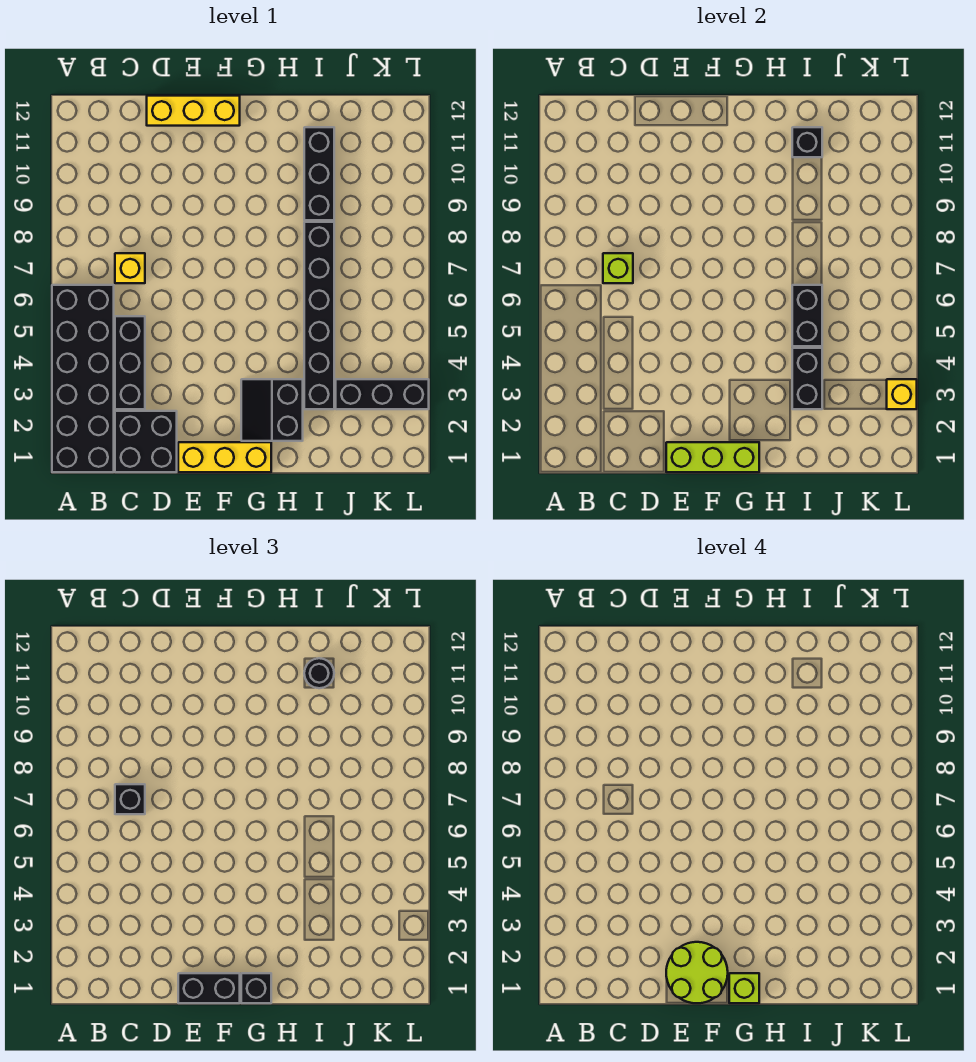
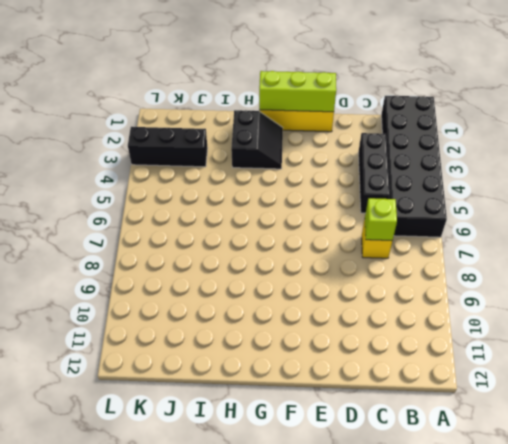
none -> black 2x2 brick [115,411,177,472]
none -> yellow 1x3 brick [147,96,240,126]
none -> black 1x6 brick [304,222,334,409]

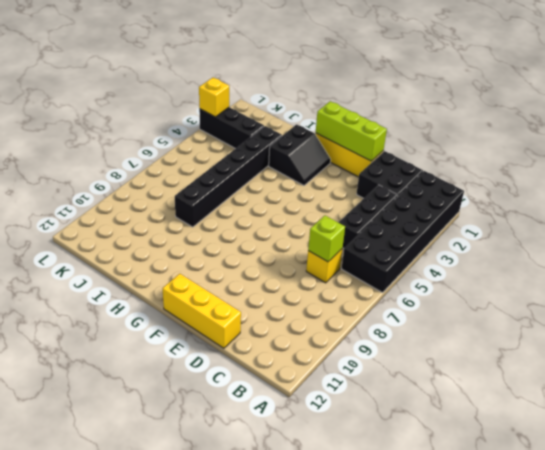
none -> black 1x3 brick [304,127,334,220]
none -> black 1x2 brick [792,348,822,409]
none -> black 1x2 brick [792,285,822,346]

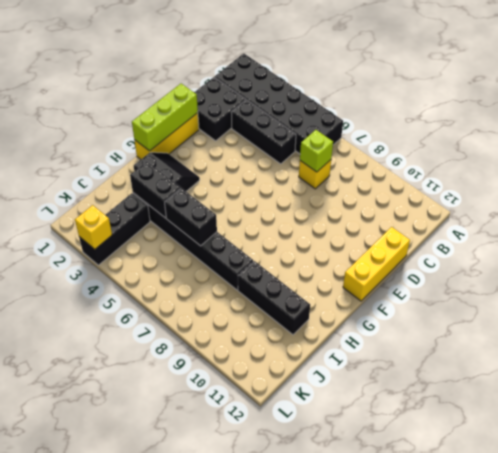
none -> black 1x1 brick [792,127,822,157]
none -> black 1x1 brick [115,784,145,814]
none -> black 1x2 brick [178,973,240,1003]

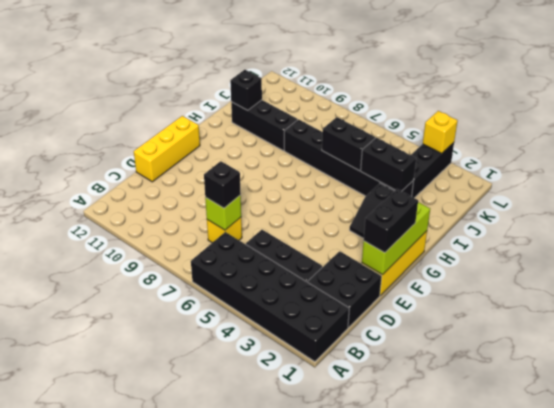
none -> black 1x1 brick [241,973,271,1003]
none -> black 1x1 round brick [304,658,334,688]
none -> lime 2x2 round brick [666,942,728,1003]

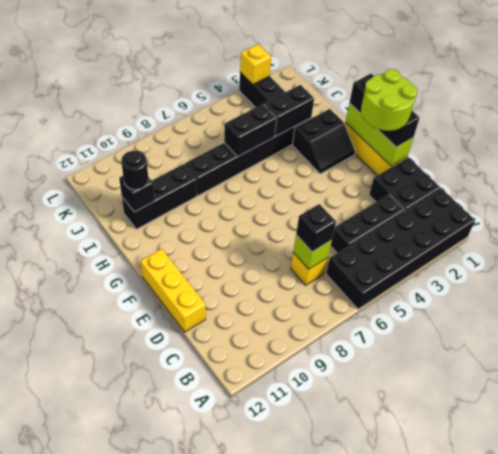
none -> lime 1x1 brick [729,973,759,1003]

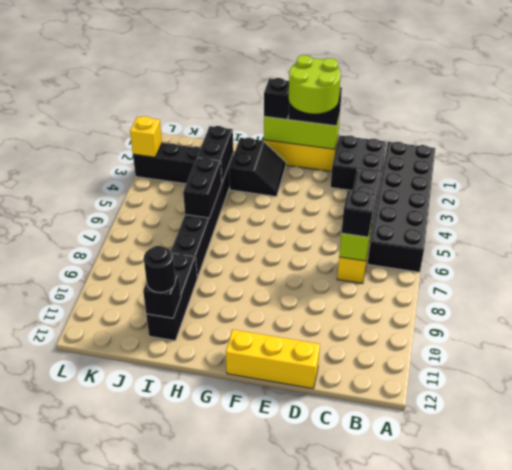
none -> lime 1x1 brick [729,973,759,1003]

